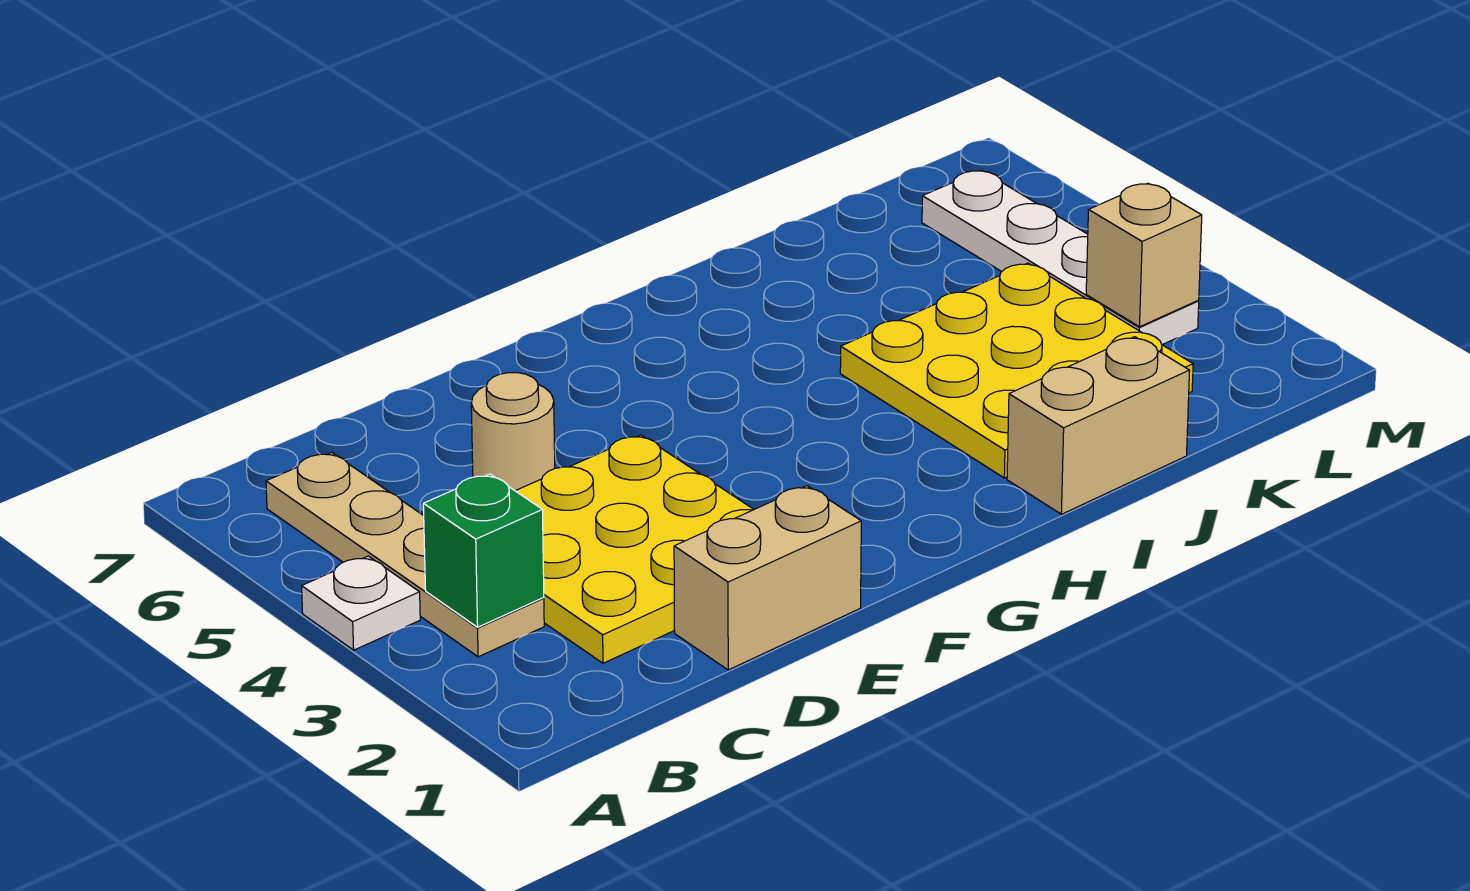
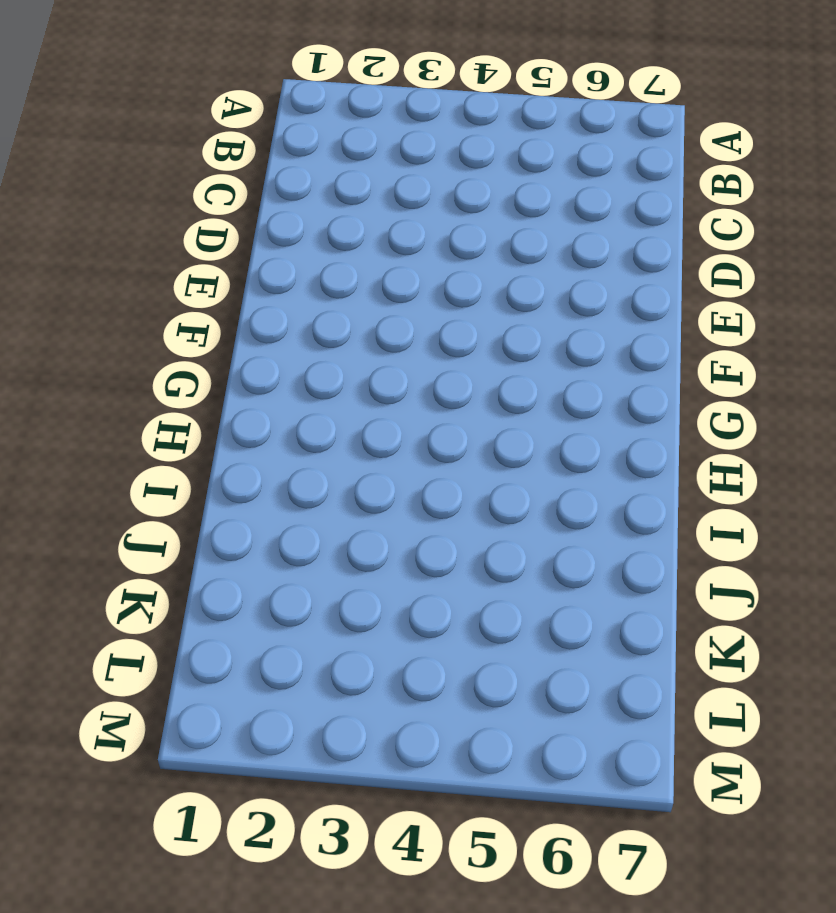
none -> white 1x1 plate [302,556,420,650]
none -> tan 1x4 plate [266,452,544,657]

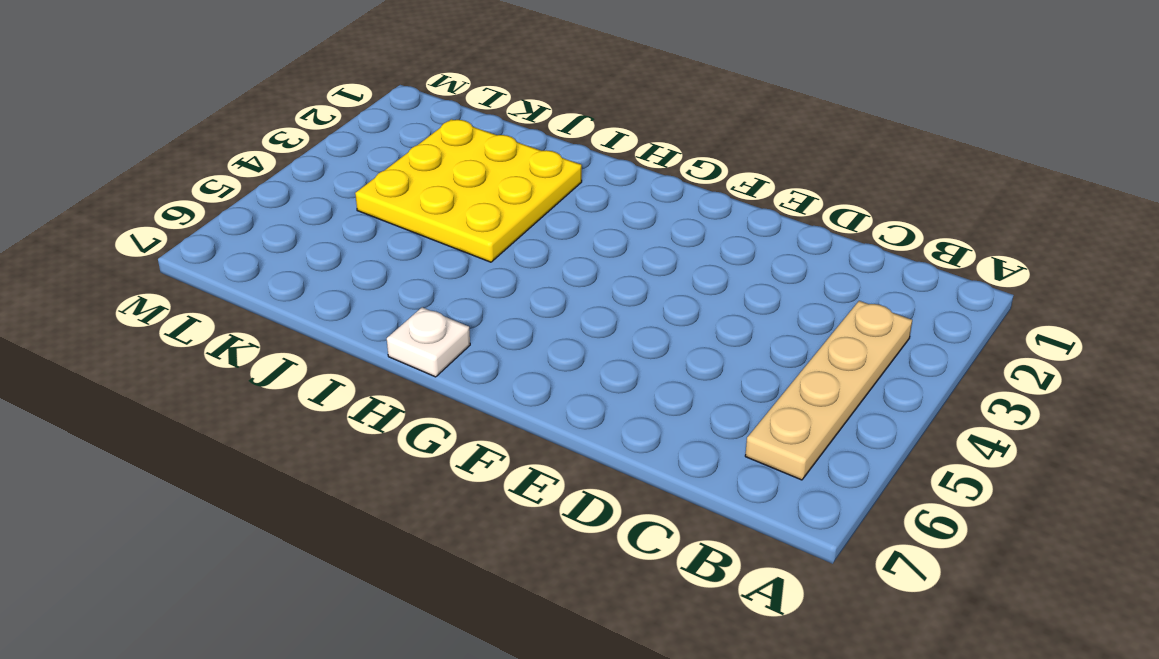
white 1x1 plate [387,307,470,377] -> white 1x1 plate moved to [302,556,420,650]
none -> yellow 3x3 plate [516,435,754,663]
none -> tan 1x2 brick [674,486,861,670]

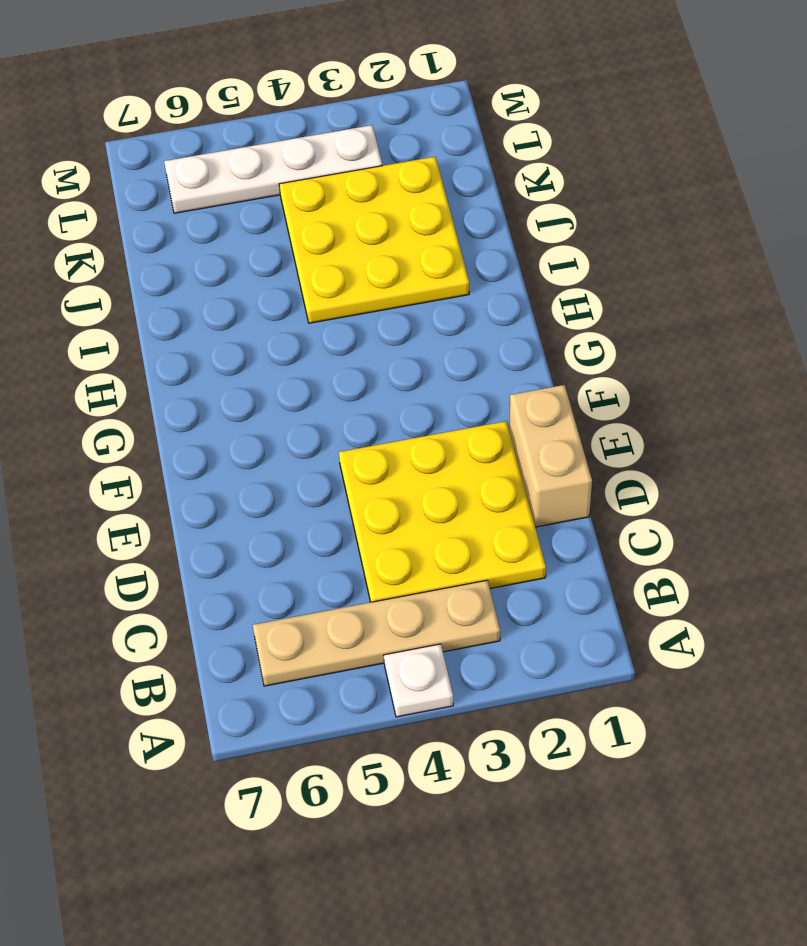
none -> tan 1x1 round brick [471,373,555,491]
none -> tan 1x2 brick [1007,337,1190,514]

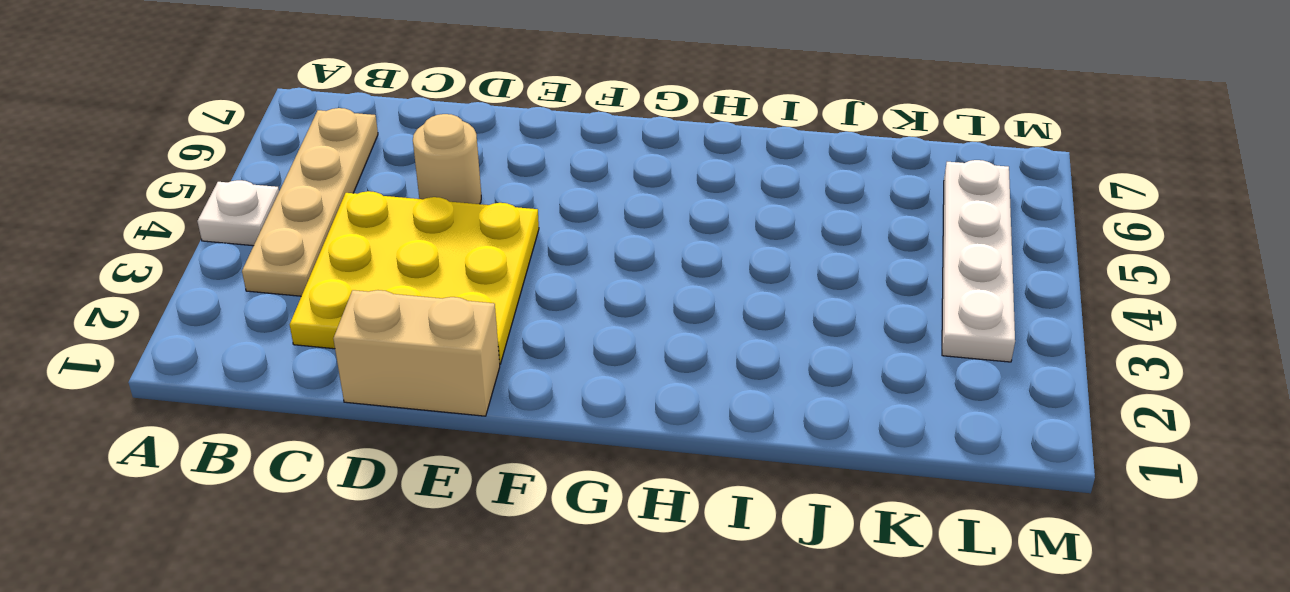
none -> tan 1x2 brick [1007,337,1190,514]
none -> yellow 3x3 plate [840,263,1193,478]

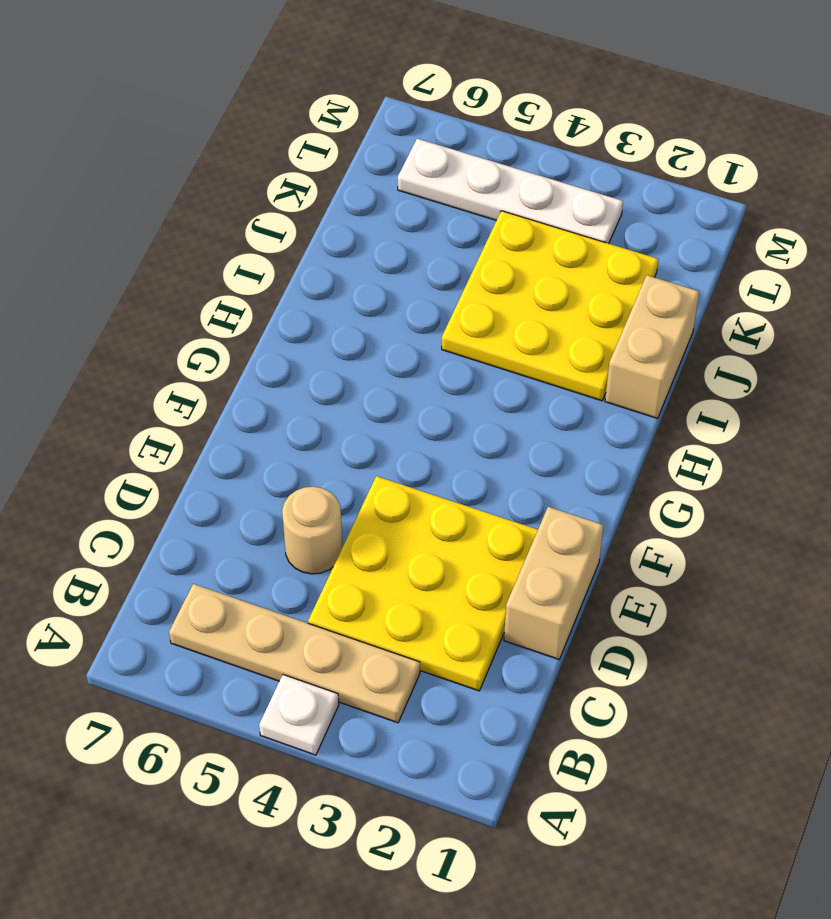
none -> green 1x1 brick [423,474,544,627]
none -> tan 1x1 brick [1086,183,1202,327]

